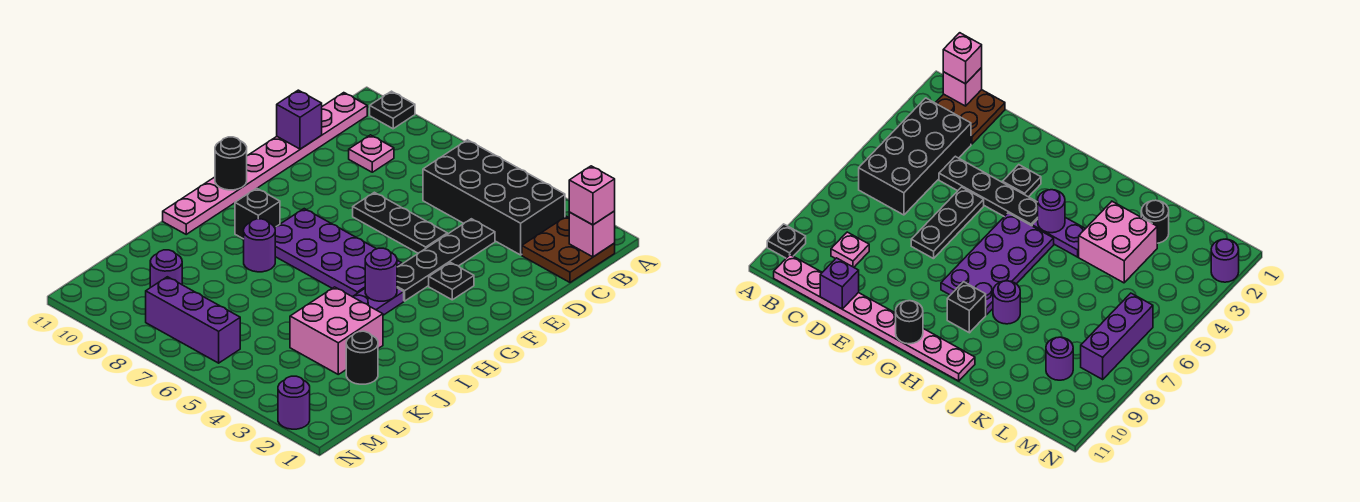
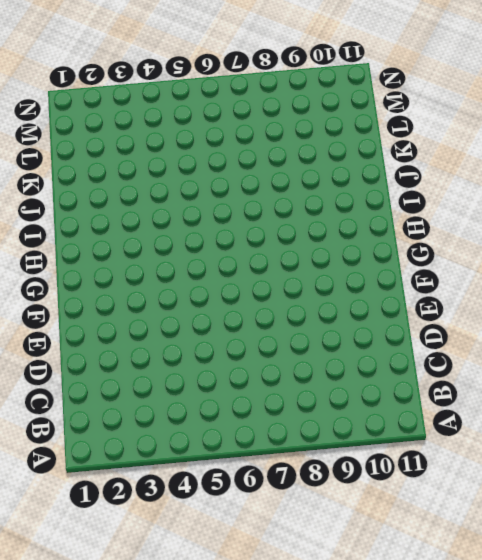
none -> black 1x1 plate [370,91,415,129]
none -> brown 2x2 plate [522,216,615,283]
none -> black 2x4 brick [423,140,565,255]

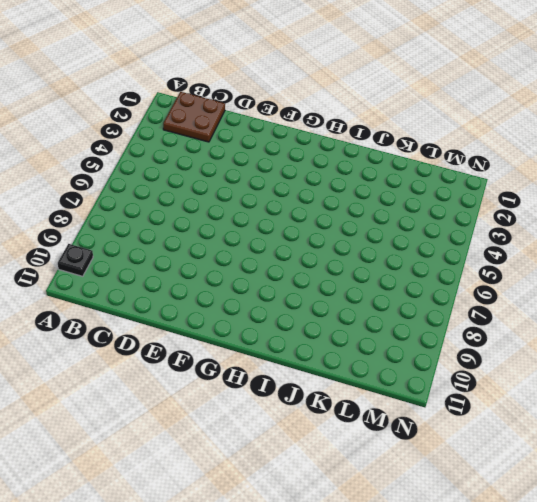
none -> black 2x4 brick [423,140,565,255]
none -> pink 1x8 plate [163,93,367,234]
none -> pink 1x1 plate [349,135,394,172]

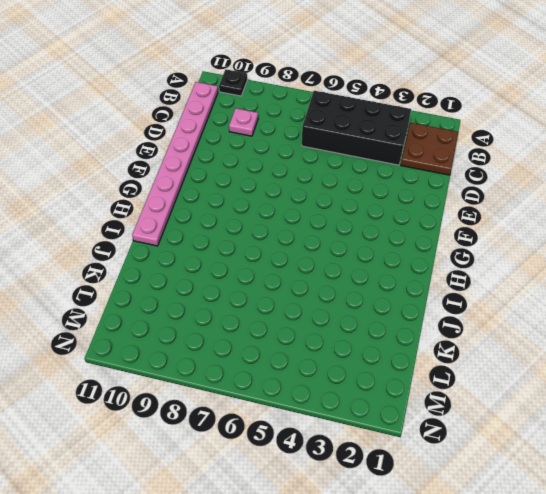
none -> black 1x4 plate [397,219,495,301]
none -> black 1x3 plate [353,192,447,253]
none -> black 1x1 plate [429,263,474,300]

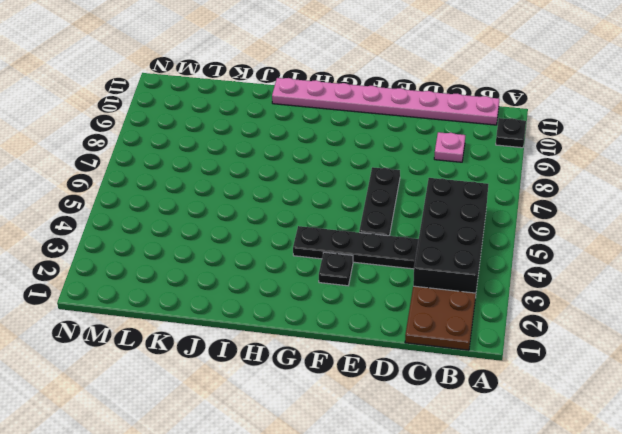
none -> purple 2x4 plate [275,209,402,297]
none -> purple 1x2 plate [353,288,404,315]
none -> black 1x1 brick [235,188,280,239]

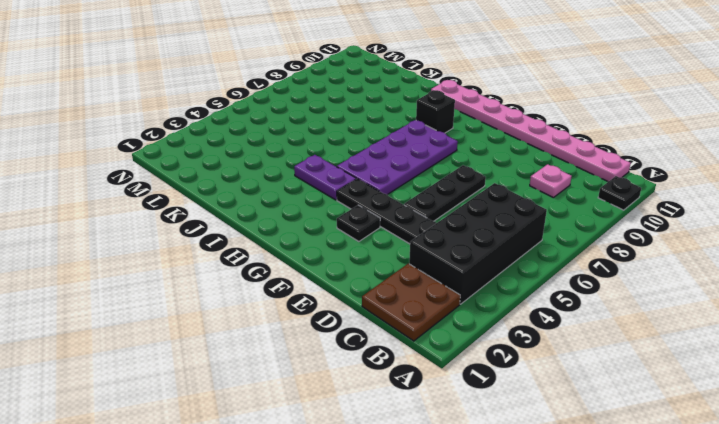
none -> purple 1x1 round brick [244,219,275,272]
none -> pink 2x2 brick [290,287,383,374]
none -> black 1x1 round brick [346,331,378,384]

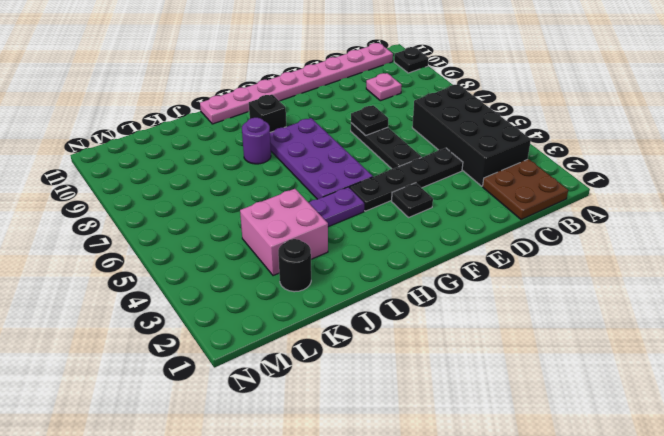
black 1x1 plate [351,105,388,135] -> none
none -> purple 1x1 round brick [150,250,182,288]
none -> purple 1x3 brick [146,277,240,363]
none -> purple 1x1 round brick [278,376,310,429]

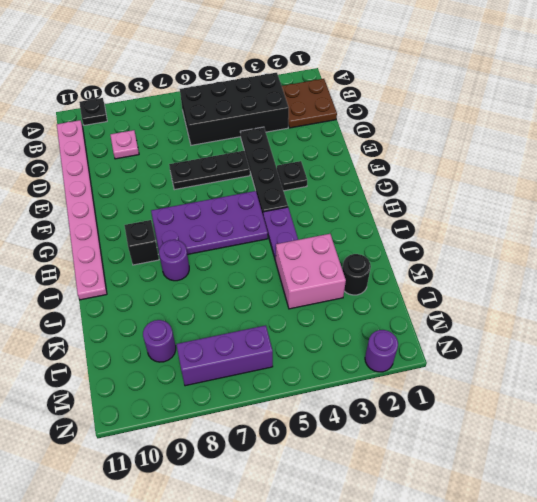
none -> pink 1x1 brick [569,211,615,257]
none -> purple 1x1 brick [277,90,322,149]
none -> black 1x1 round brick [215,137,247,190]

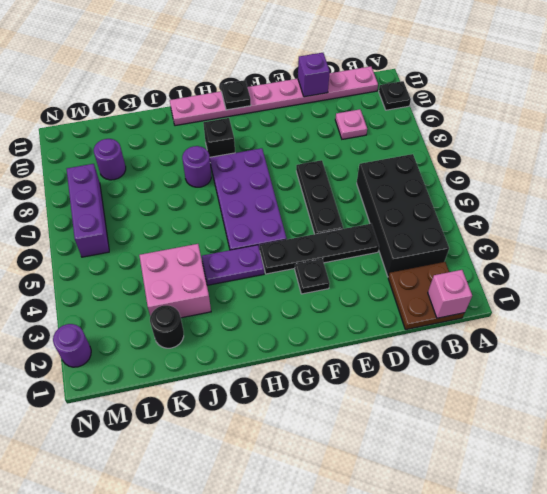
black 1x1 plate [221,80,251,110] -> black 1x1 round brick [215,137,247,190]
none -> purple 1x1 round brick [365,248,397,301]
none -> pink 1x1 brick [569,166,615,225]

